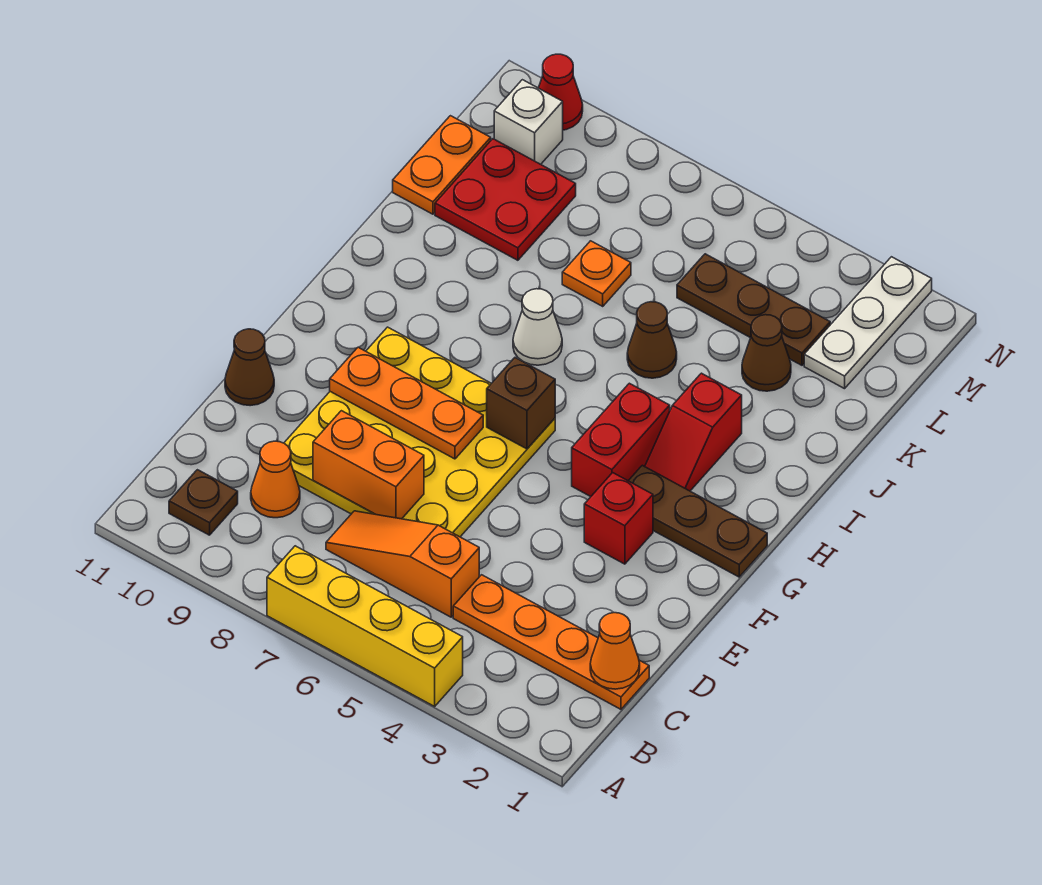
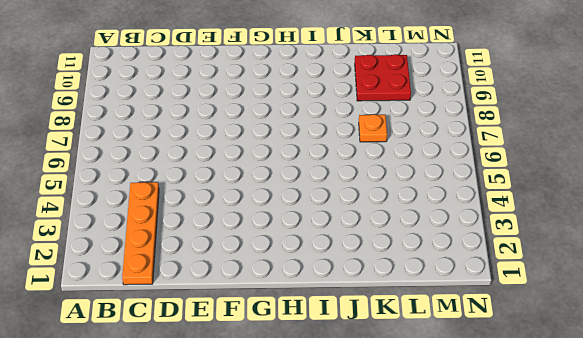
none -> yellow 1x4 brick [267,546,463,706]
none -> brown 1x1 plate [169,470,238,535]
none -> orange 1x3 slope [326,511,479,617]

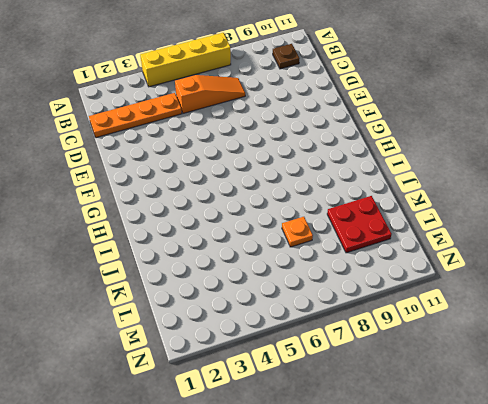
none -> orange 1x1 cone [251,441,300,518]
none -> yellow 4x4 plate [284,327,555,537]
none -> brown 1x1 cone [225,329,274,406]

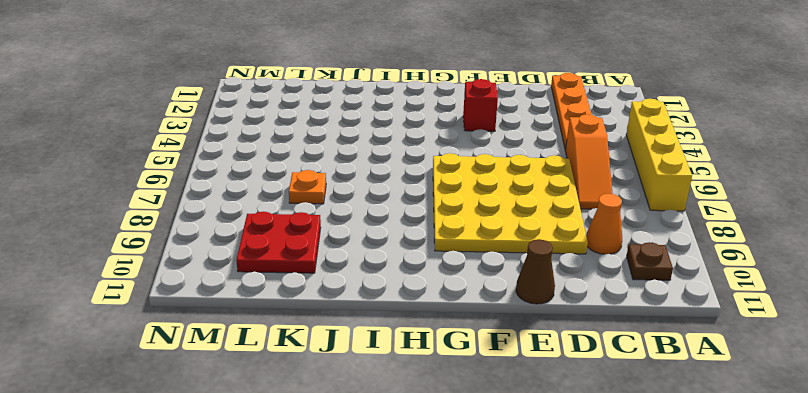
none -> brown 1x3 plate [628,465,767,577]
none -> red 1x2 brick [572,383,670,497]
none -> red 1x2 slope [645,373,742,491]

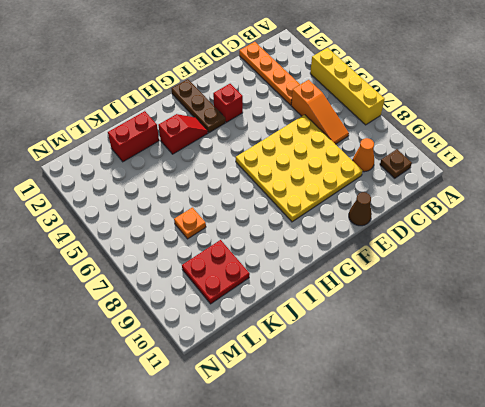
red 1x2 brick [108,111,159,162] -> red 1x2 brick moved to [572,383,670,497]
none -> white 1x1 cone [513,289,562,365]
none -> brown 1x1 cone [627,302,677,378]
none -> brown 1x1 cone [742,315,791,391]

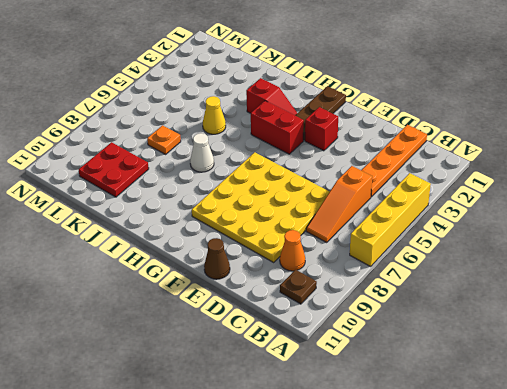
yellow 1x1 cone [203,96,226,134] -> brown 1x1 cone [627,302,677,378]
none -> brown 1x1 cone [742,315,791,391]
none -> orange 1x2 plate [393,116,491,214]
none -> white 1x3 plate [804,257,932,389]

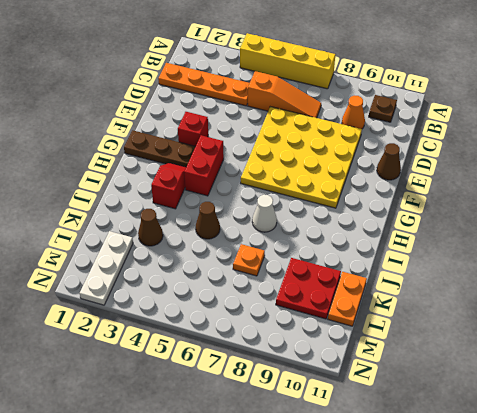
none -> brown 1x3 plate [677,254,830,365]
none -> white 1x1 brick [494,80,563,164]
none -> red 1x1 cone [539,54,583,130]

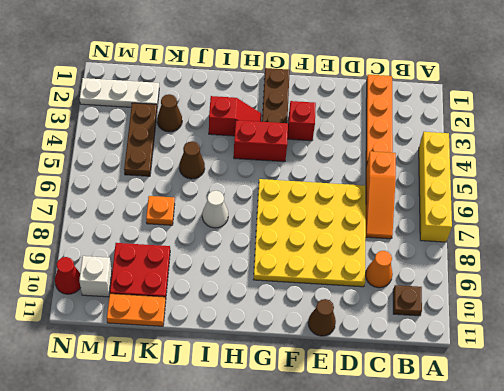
none -> orange 1x1 cone [590,613,640,689]
none -> orange 1x2 brick [313,411,424,519]
none -> orange 1x3 plate [330,347,483,459]

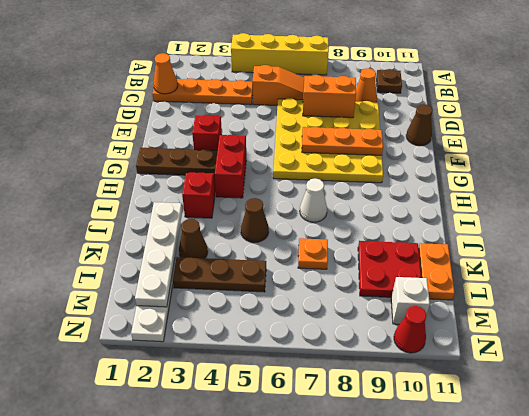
white 1x4 plate [135,202,182,307] -> none
none -> brown 1x1 brick [487,358,555,449]

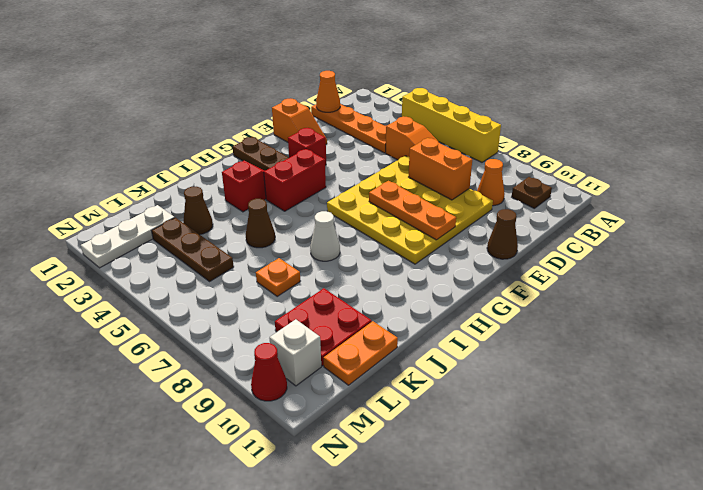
orange 1x2 slope [272,99,327,144] -> none
none -> brown 1x1 brick [487,358,555,449]

